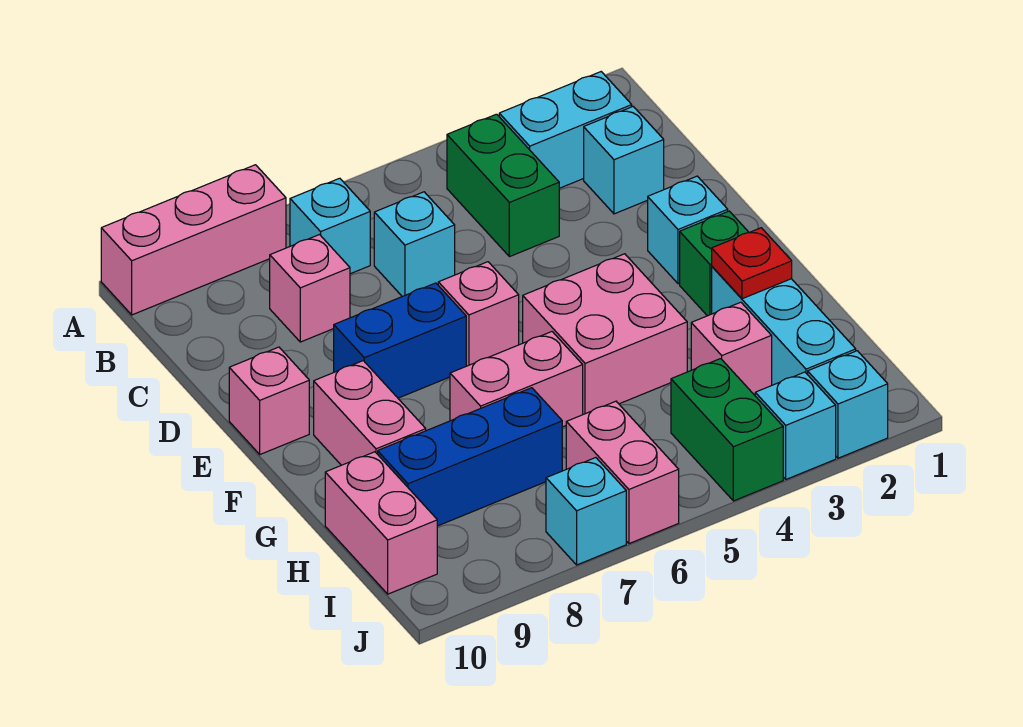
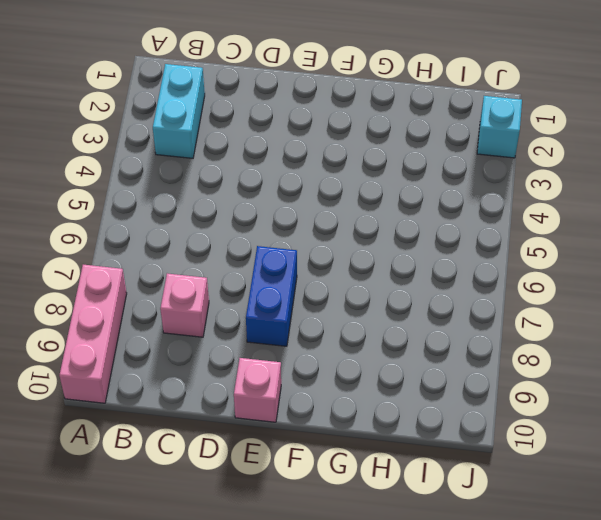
none -> green 1x2 brick [447,114,559,257]
none -> cyan 1x1 brick [290,178,370,274]
none -> cyan 1x1 brick [584,107,664,214]

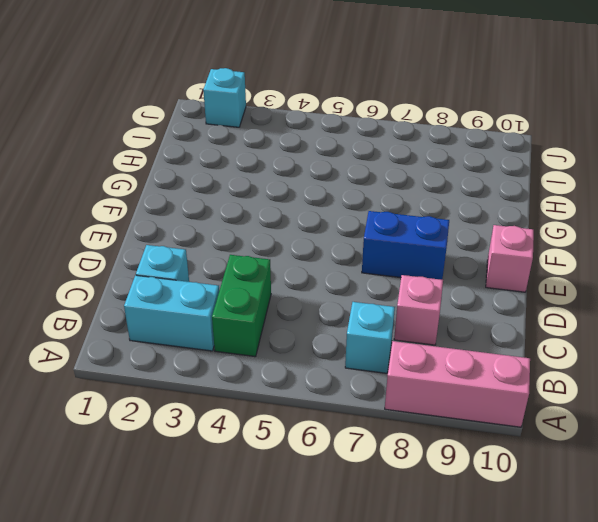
none -> cyan 1x1 brick [374,192,455,297]
none -> cyan 1x1 brick [648,176,728,284]
none -> pink 1x1 brick [438,262,519,366]

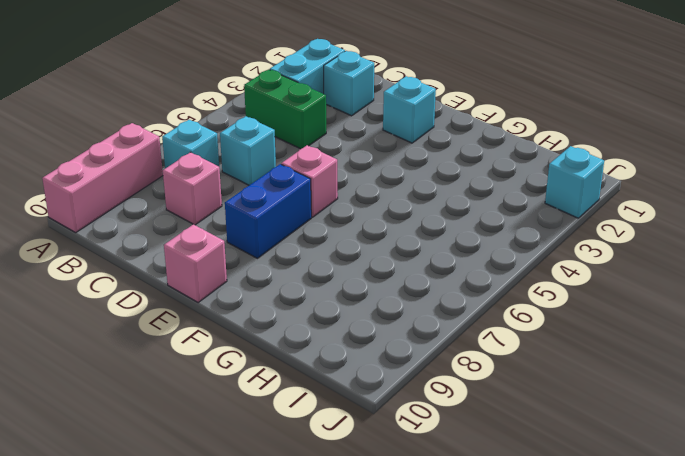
none -> green 1x1 brick [680,211,749,316]
none -> pink 2x2 brick [523,254,687,414]
none -> pink 1x2 brick [314,361,426,465]

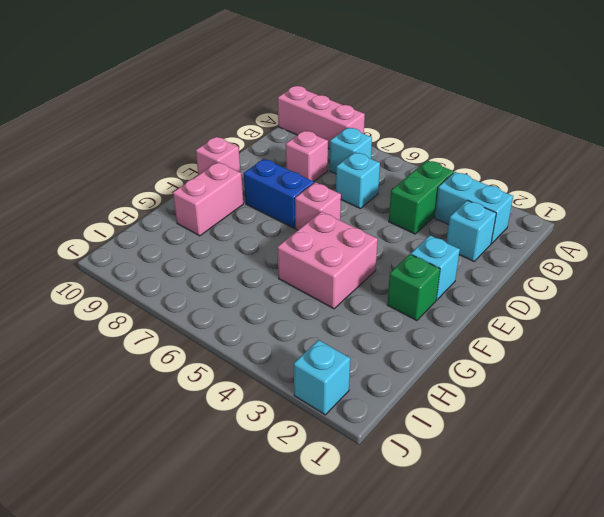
none -> cyan 1x3 brick [712,267,856,385]
none -> pink 1x2 brick [450,332,583,427]
none -> pink 1x1 brick [691,302,772,395]

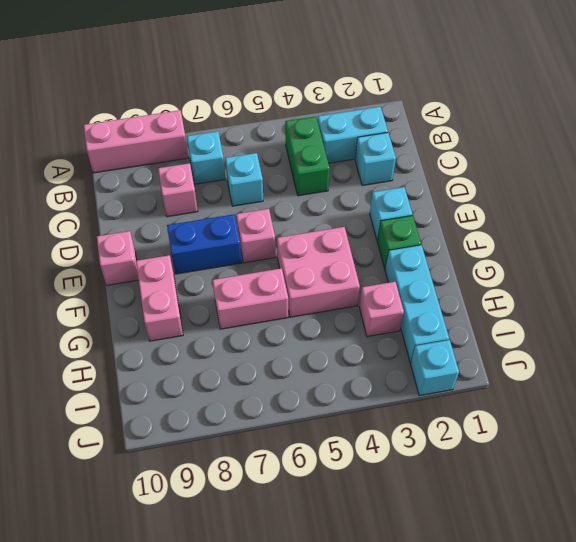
none -> blue 1x3 brick [378,388,562,526]
none -> pink 1x2 brick [325,452,437,594]
none -> green 1x2 brick [671,359,783,501]

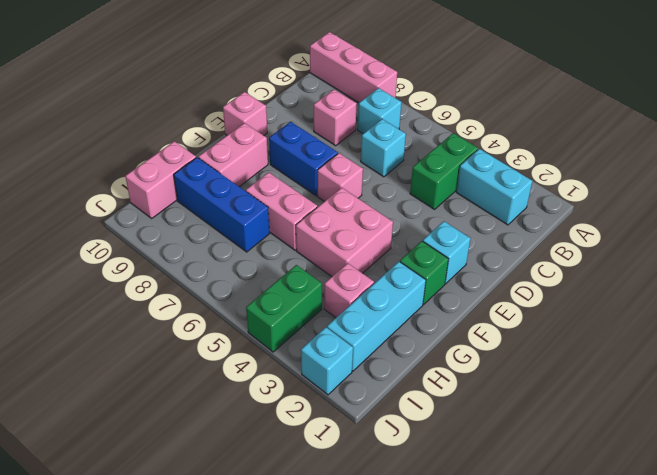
none -> cyan 1x1 brick [584,107,664,214]
none -> pink 1x2 brick [566,401,679,544]
none -> cyan 1x1 brick [755,372,836,479]

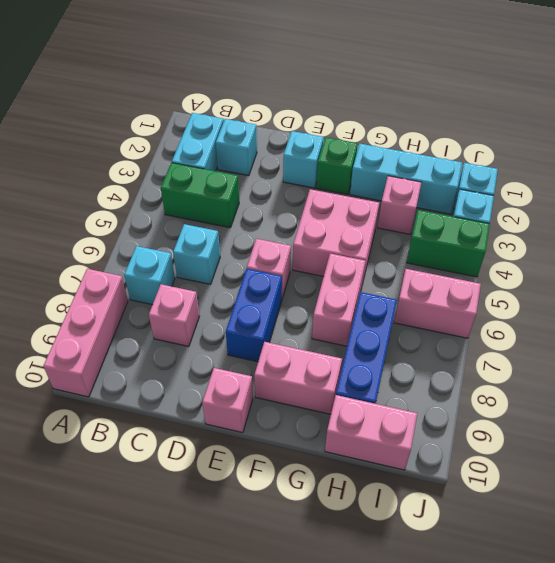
none -> cyan 1x1 brick [546,458,626,565]
none -> red 1x1 plate [712,228,792,299]

